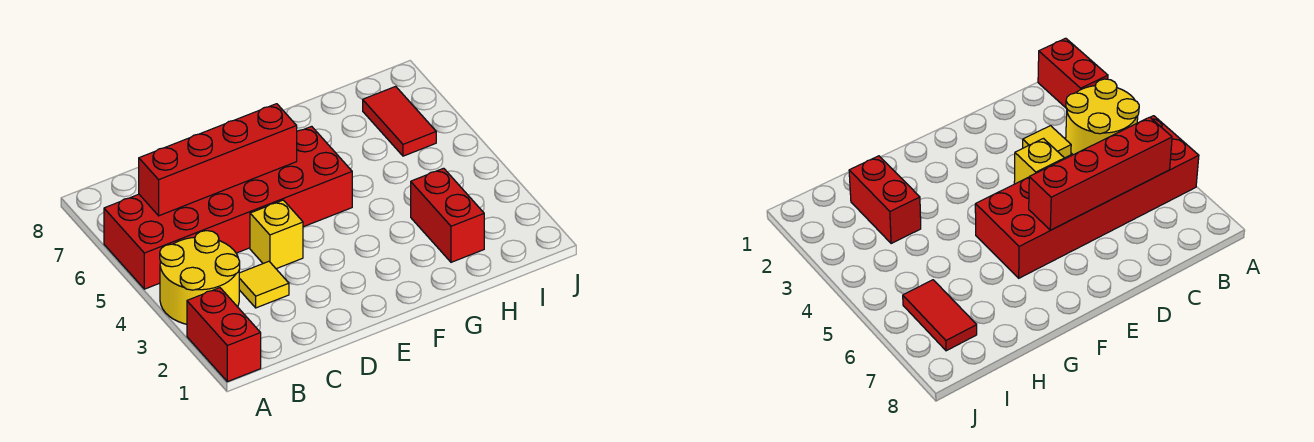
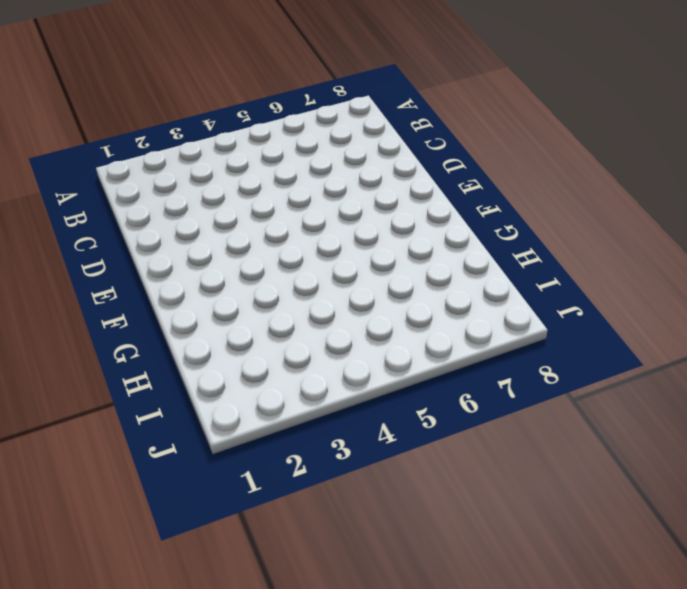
none -> red 1x2 brick [187,288,261,382]
none -> yellow 2x2 round brick [160,231,240,324]

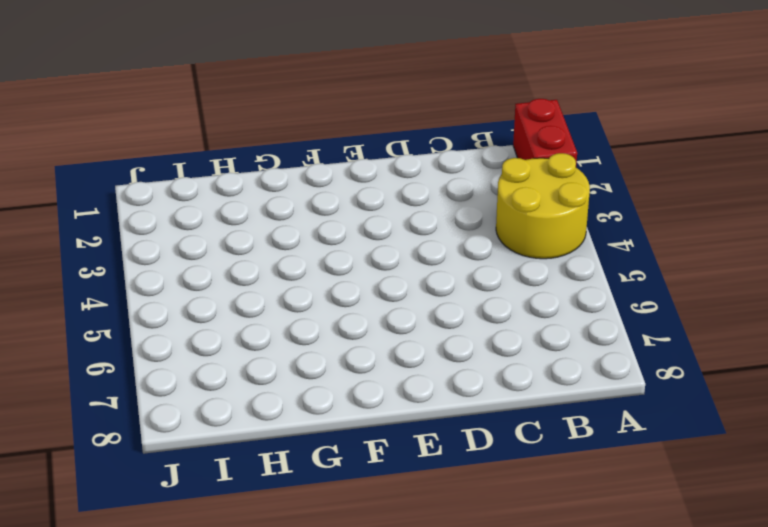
none -> red 2x6 brick [104,126,352,289]
none -> yellow 1x1 tile [239,261,289,308]

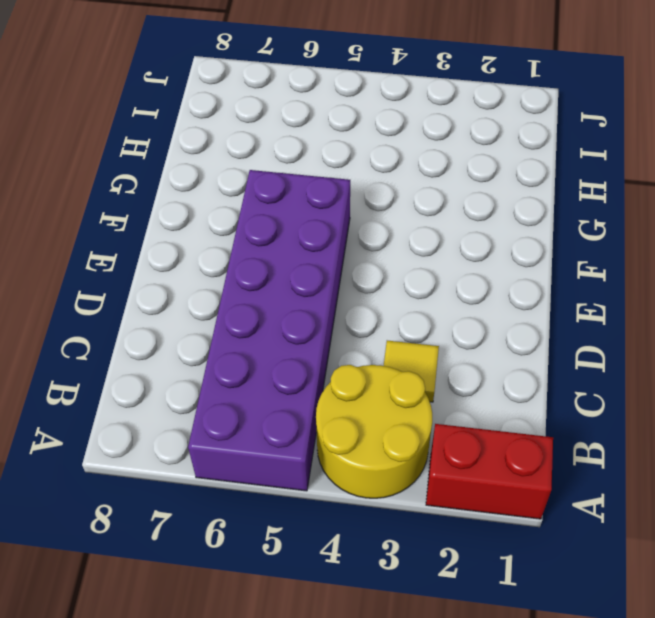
purple 2x6 brick [188,170,350,491] -> red 2x6 brick [104,126,352,289]
none -> yellow 1x1 brick [250,200,303,269]
none -> red 1x2 brick [411,168,484,262]

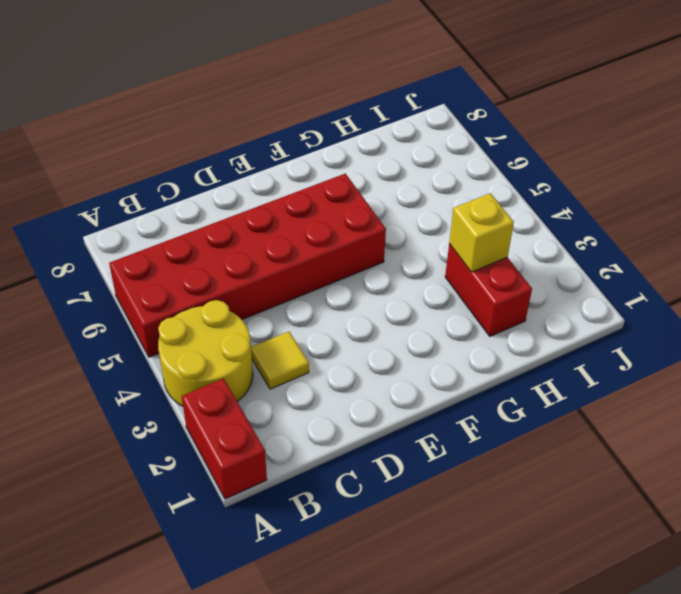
yellow 1x1 brick [449,193,514,272] -> yellow 1x1 brick moved to [250,200,303,269]
none -> red 1x2 tile [363,86,436,156]
none -> red 1x4 brick [139,104,297,216]

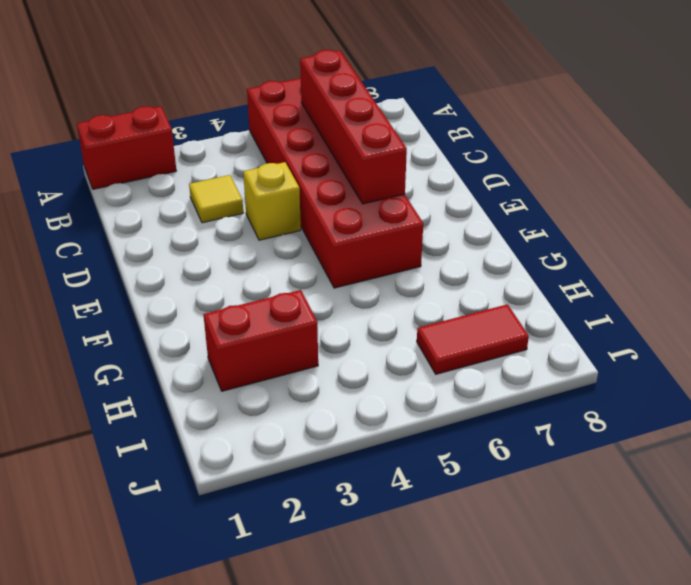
none -> yellow 2x2 round brick [160,231,240,324]

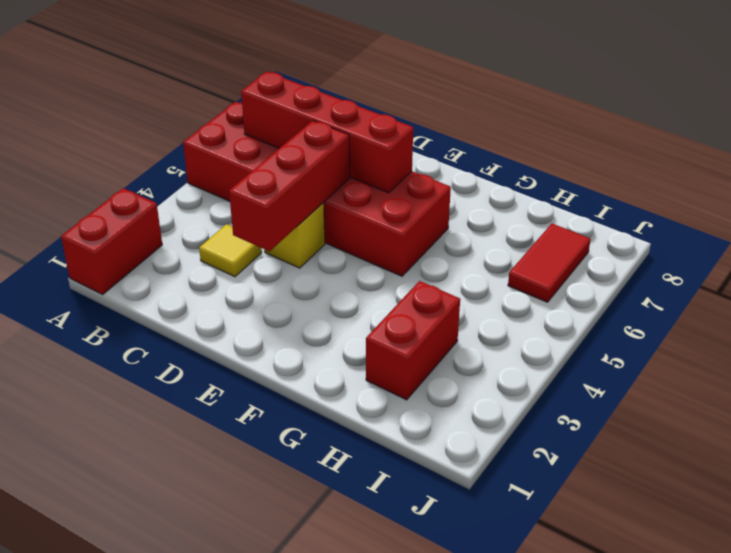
red 1x3 brick [229,121,350,251] -> none
none -> yellow 2x2 round brick [160,231,240,324]

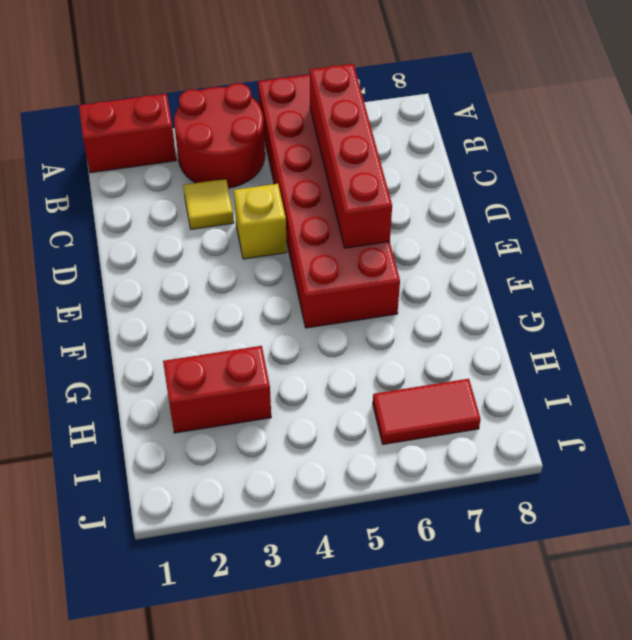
red 2x2 round brick [174,83,265,188] -> yellow 2x2 round brick [160,231,240,324]

